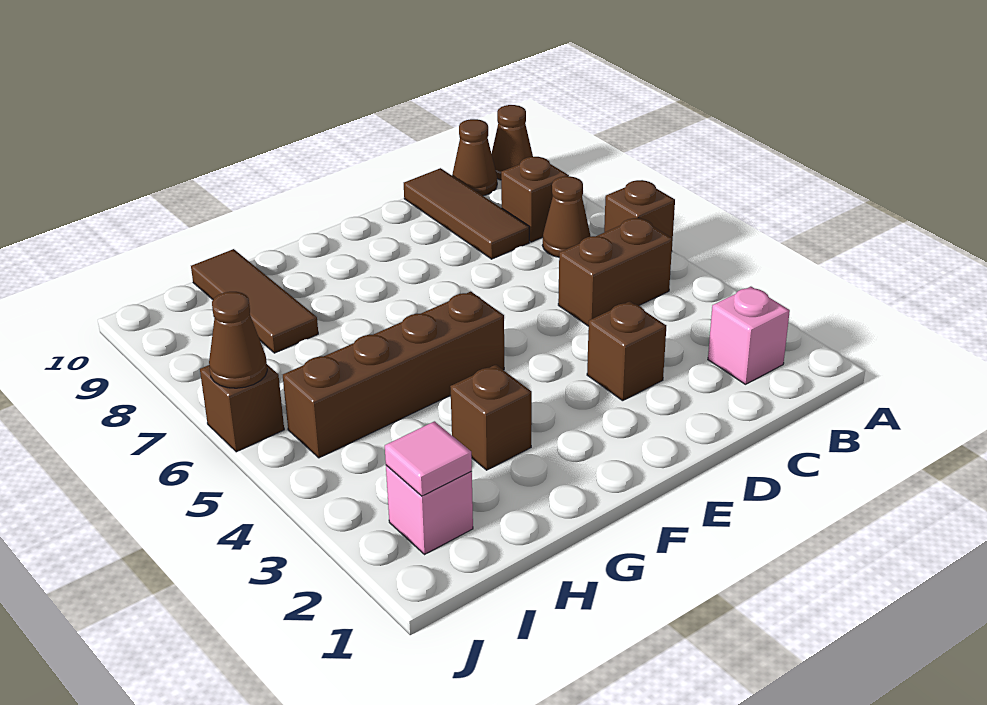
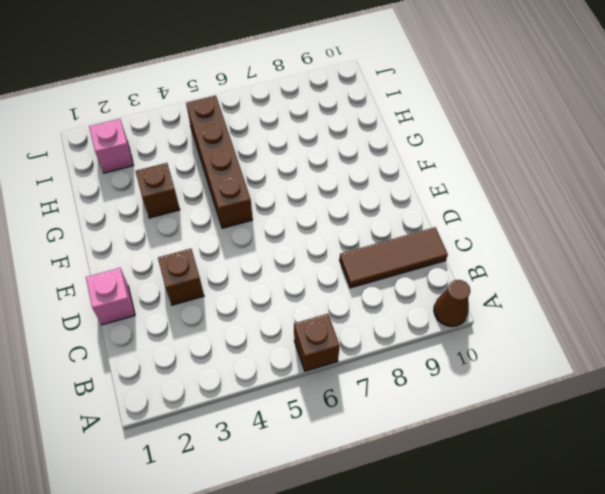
pink 1x1 brick [86,268,135,325] -> pink 1x1 brick moved to [708,287,790,384]
none -> brown 1x2 brick [558,218,672,326]
none -> brown 1x1 cone [542,176,591,257]
none -> brown 1x1 brick [501,157,569,242]

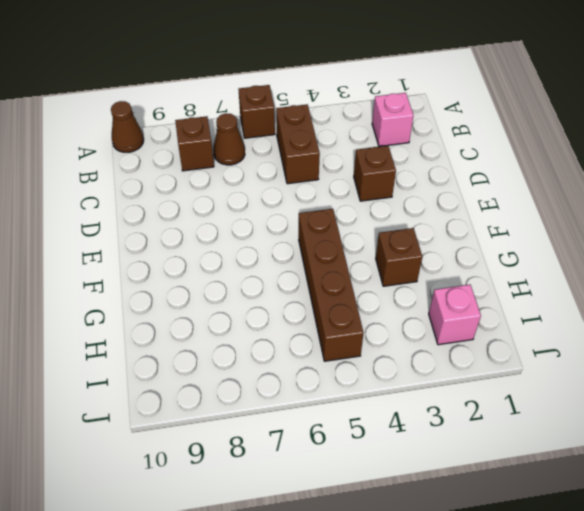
none -> brown 1x1 cone [452,119,497,196]
none -> brown 1x3 tile [404,168,529,259]
none -> brown 1x3 tile [191,249,318,353]

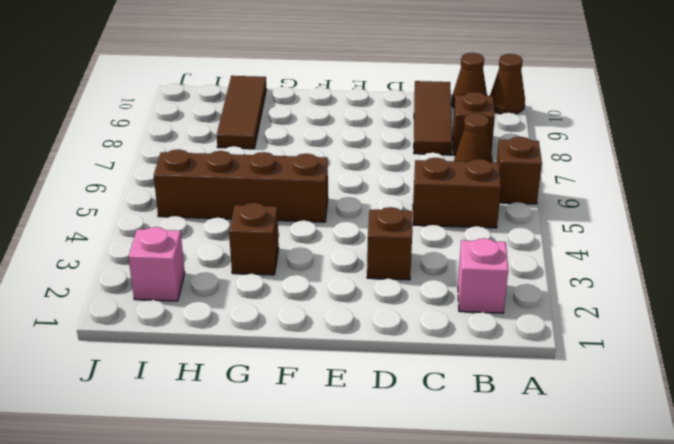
none -> brown 1x1 brick [200,365,284,452]
none -> pink 1x1 tile [385,421,472,496]
none -> brown 1x1 cone [209,292,267,388]

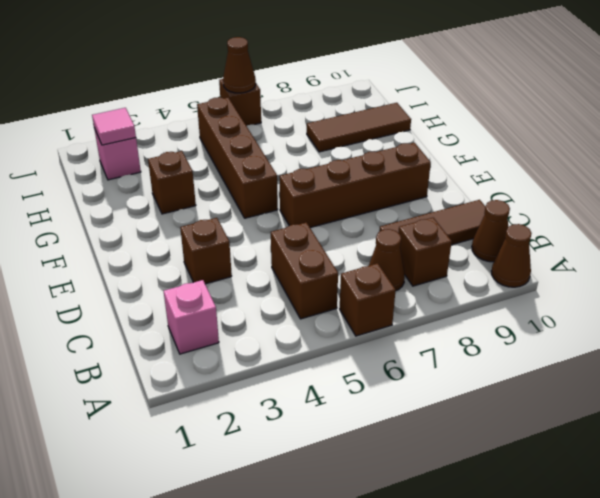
brown 1x4 brick [279,143,431,228] -> none

